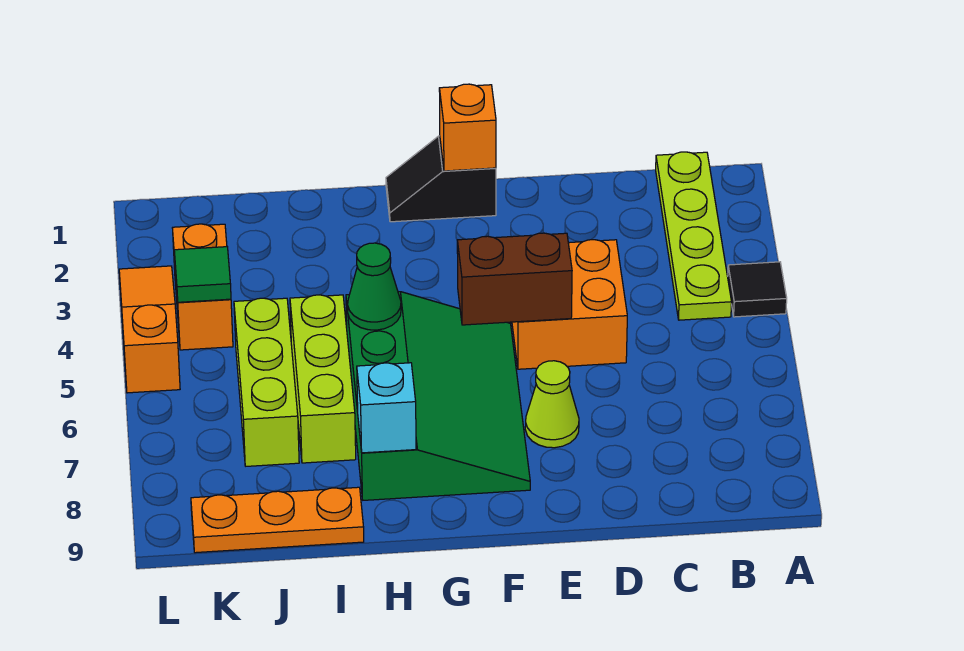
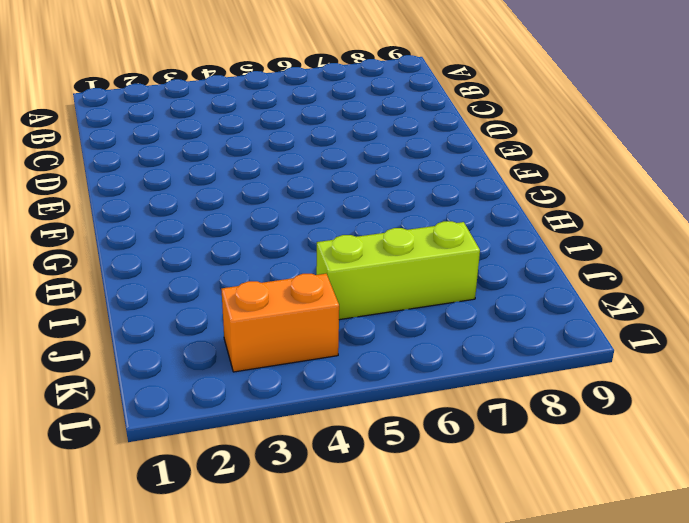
none -> black 1x1 tile [728,262,787,317]
none -> lime 1x4 plate [656,152,732,320]
none -> orange 2x2 brick [512,240,627,369]

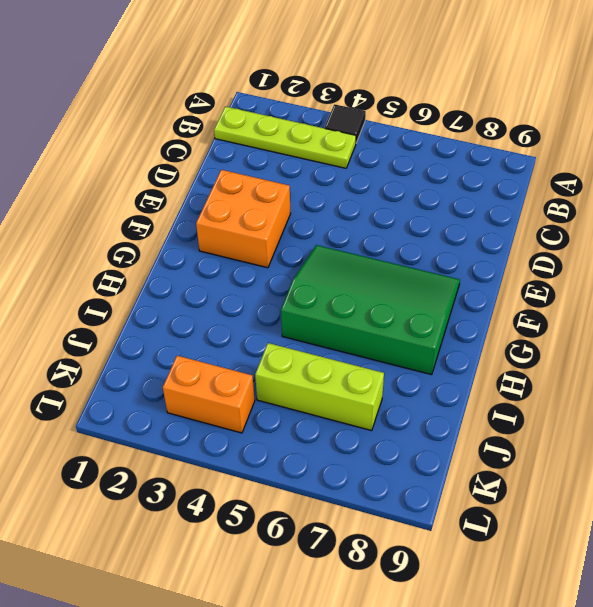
orange 2x2 brick [196,170,291,268] -> orange 2x2 brick moved to [512,240,627,369]
none -> lime 1x1 cone [525,361,579,448]
none -> black 1x2 slope [386,136,496,222]
none -> lime 1x3 brick [290,295,356,463]

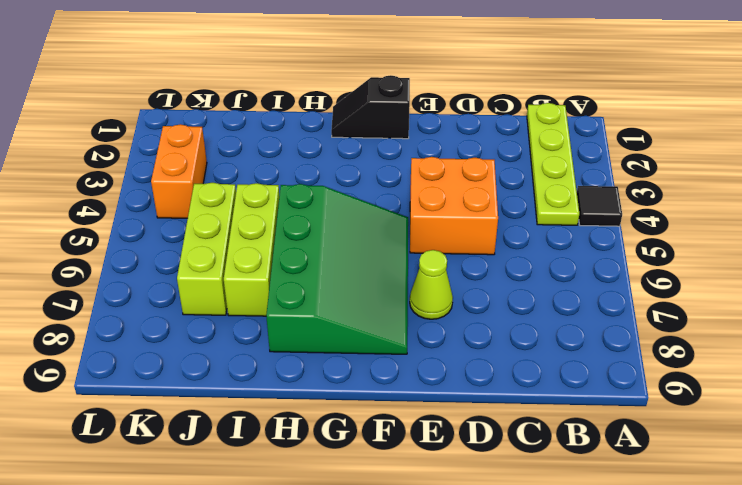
none -> orange 1x3 plate [191,487,364,553]
none -> orange 1x3 slope [119,266,180,393]
none -> brown 1x2 brick [457,233,572,325]

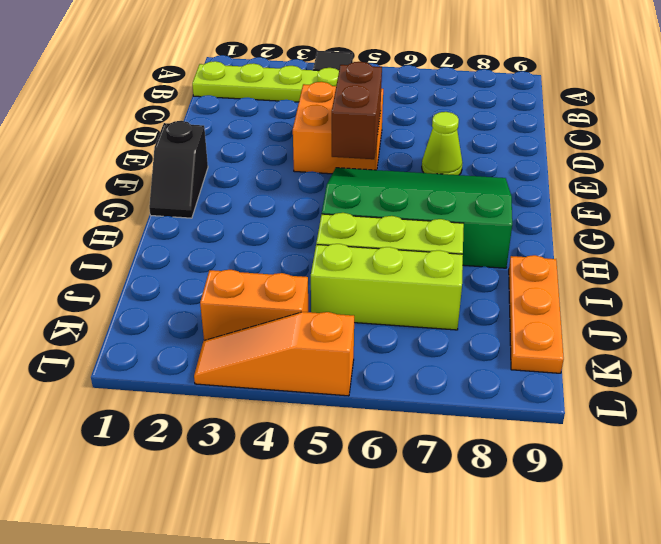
none -> orange 1x1 brick [439,84,496,171]
none -> green 1x1 cone [348,243,401,330]
none -> cyan 1x1 brick [357,363,416,453]

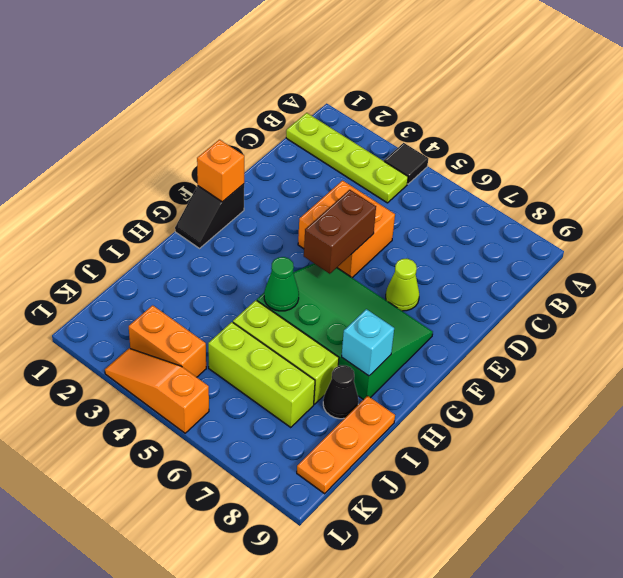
black 1x1 cone [323,365,359,419] -> none
none -> green 1x1 tile [174,247,231,302]

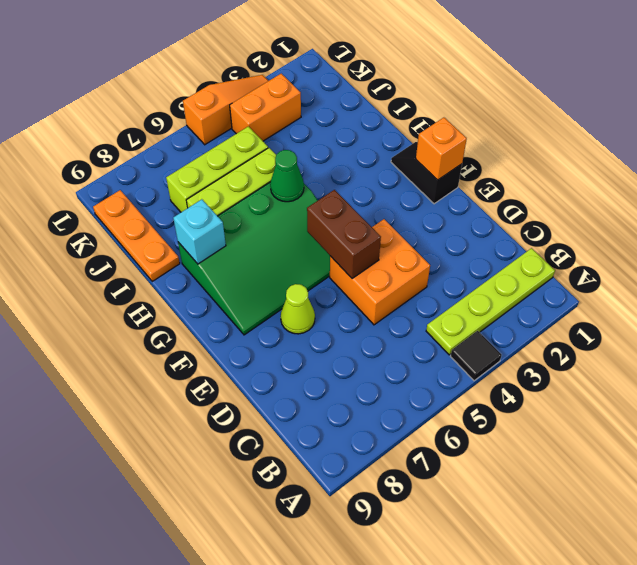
none -> green 1x1 tile [174,247,231,302]

